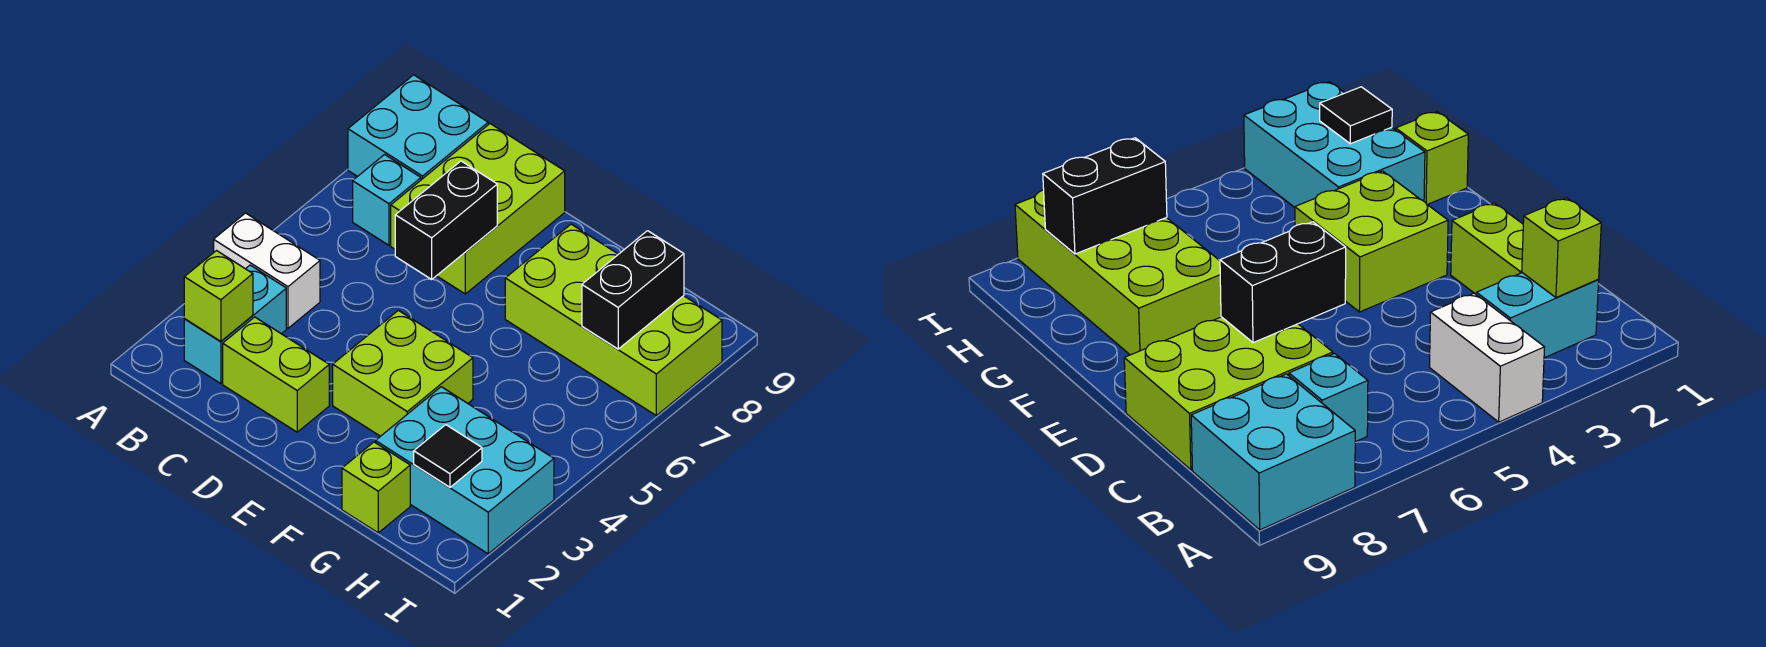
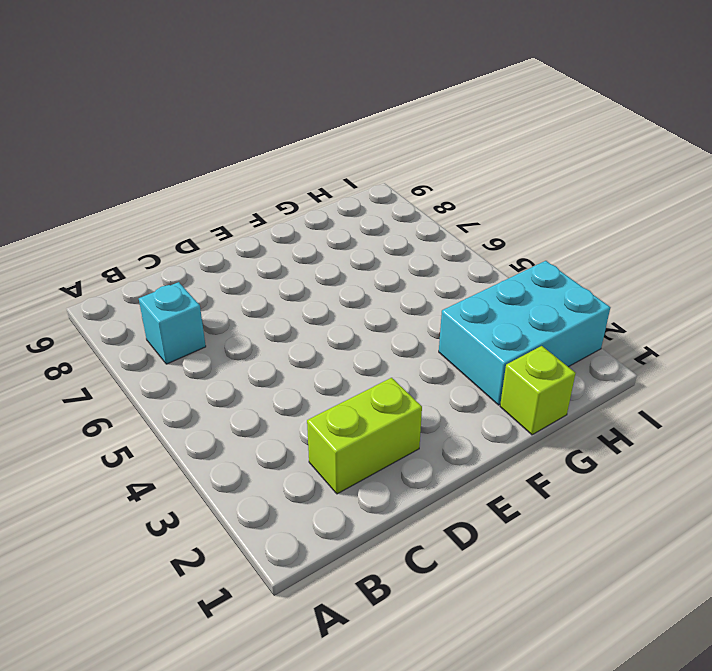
none -> white 1x2 brick [214,213,320,328]
none -> cyan 2x2 brick [348,75,488,180]
none -> cyan 1x2 brick [184,265,286,384]

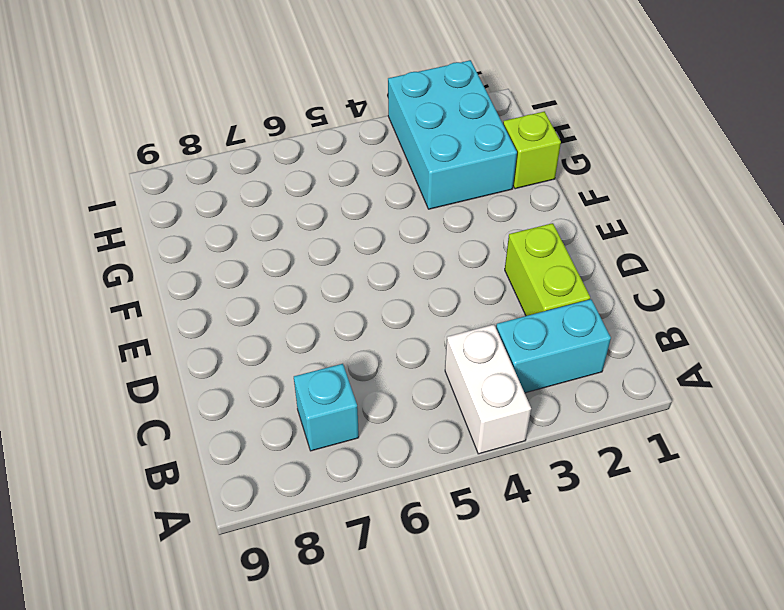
none -> cyan 2x2 brick [348,75,488,180]
none -> lime 2x3 brick [391,124,565,294]
none -> lime 2x2 brick [333,310,473,436]

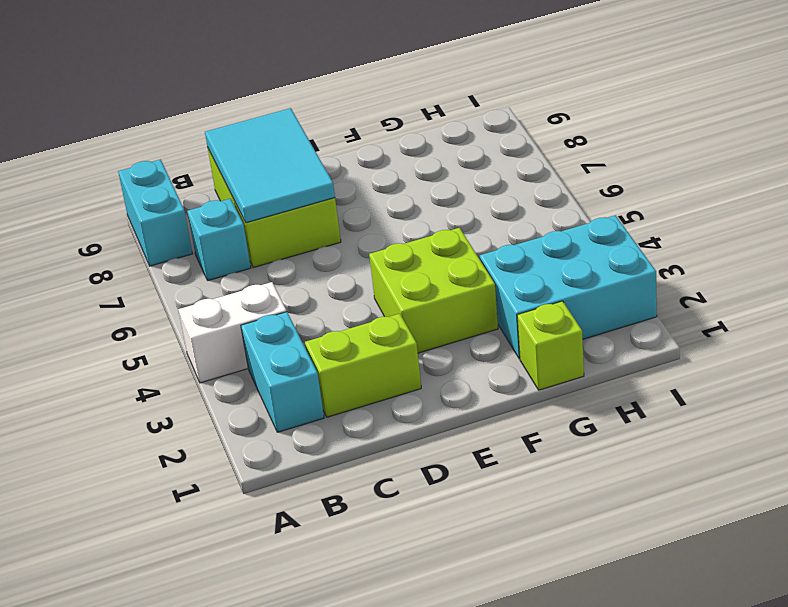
cyan 1x2 brick [118,160,193,266] -> cyan 2x2 brick [348,75,488,180]
cyan 2x3 tile [205,108,335,223] -> black 1x2 brick [395,161,497,279]
none -> lime 2x4 brick [505,224,722,416]
none -> lime 1x1 brick [184,251,253,341]
none -> black 1x1 tile [414,425,482,487]

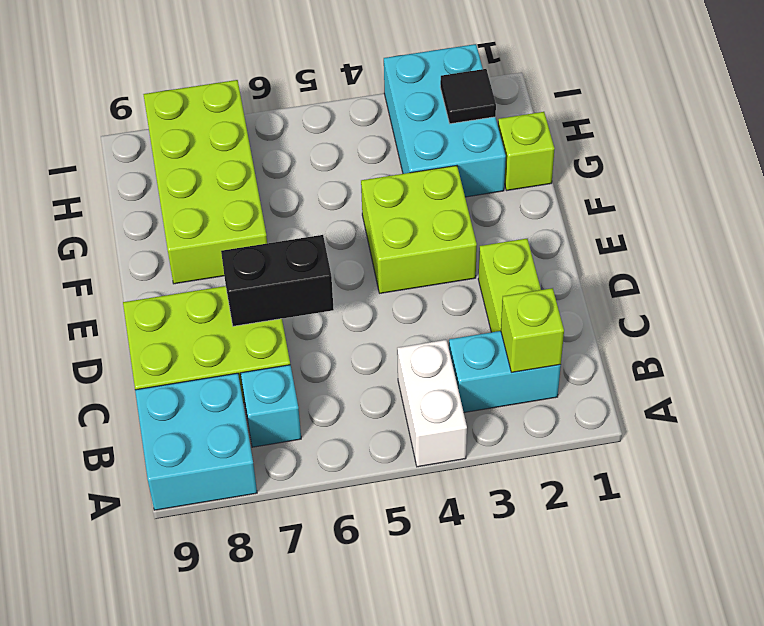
none -> black 1x2 brick [582,231,684,349]

